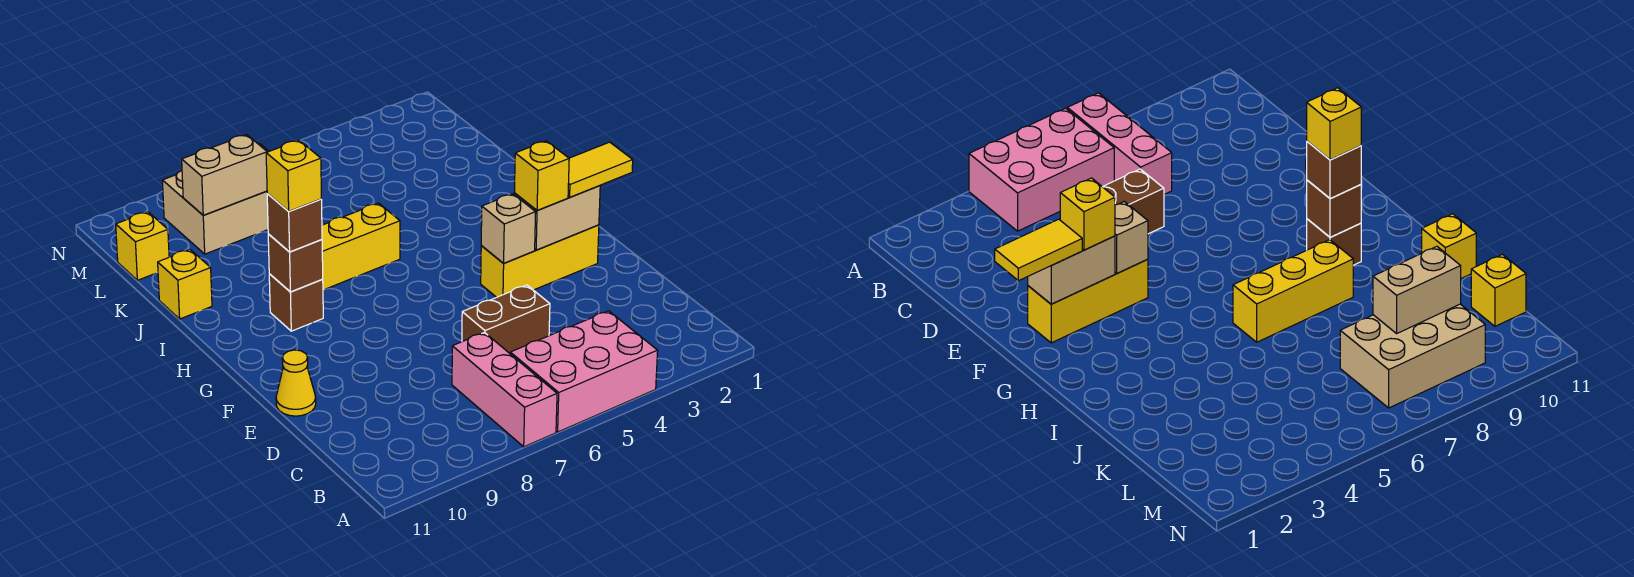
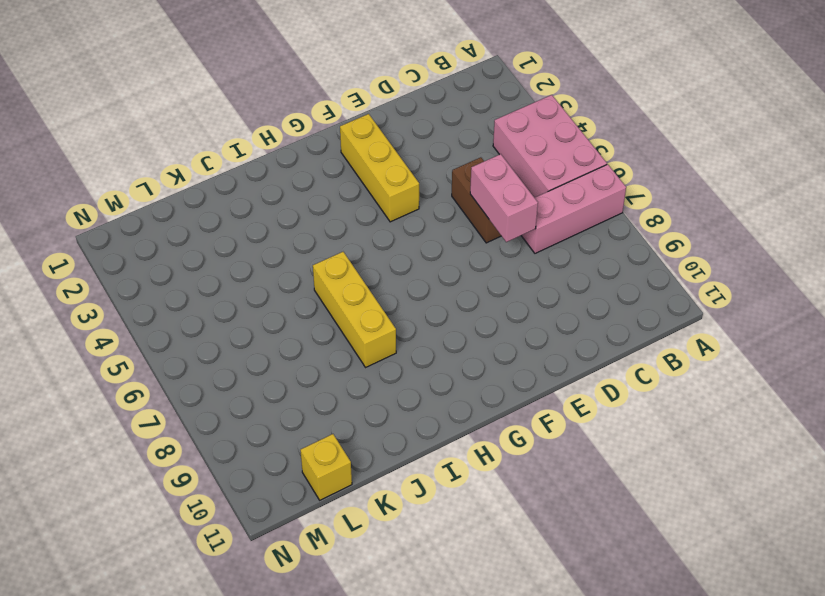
pink 1x2 brick [470,154,538,242] -> none
none -> yellow 1x1 cone [276,350,316,416]
none -> brown 1x1 brick [269,274,323,331]
none -> yellow 1x1 brick [158,250,212,319]

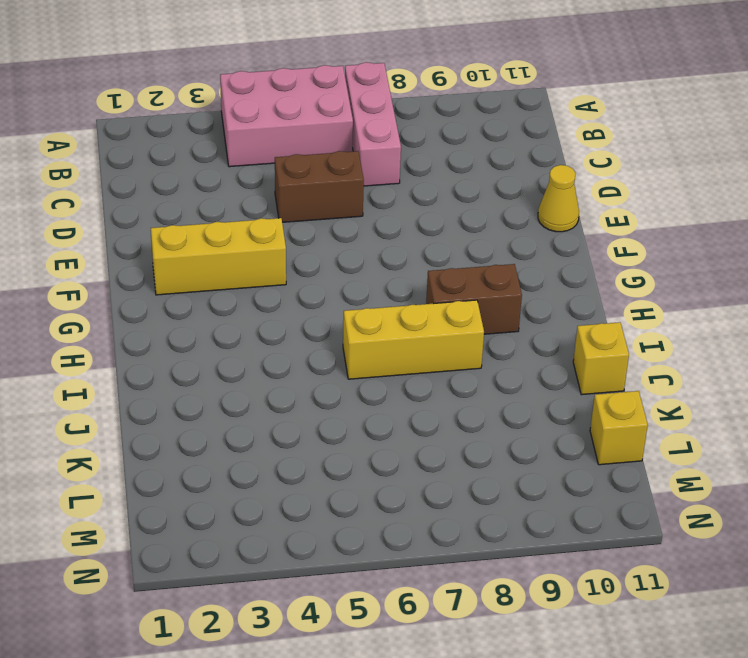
brown 1x2 brick [426,264,522,334] -> brown 1x1 brick [269,274,323,331]
none -> tan 2x3 brick [162,143,269,254]
none -> tan 1x2 brick [514,186,600,250]
none -> tan 1x1 brick [481,194,536,263]

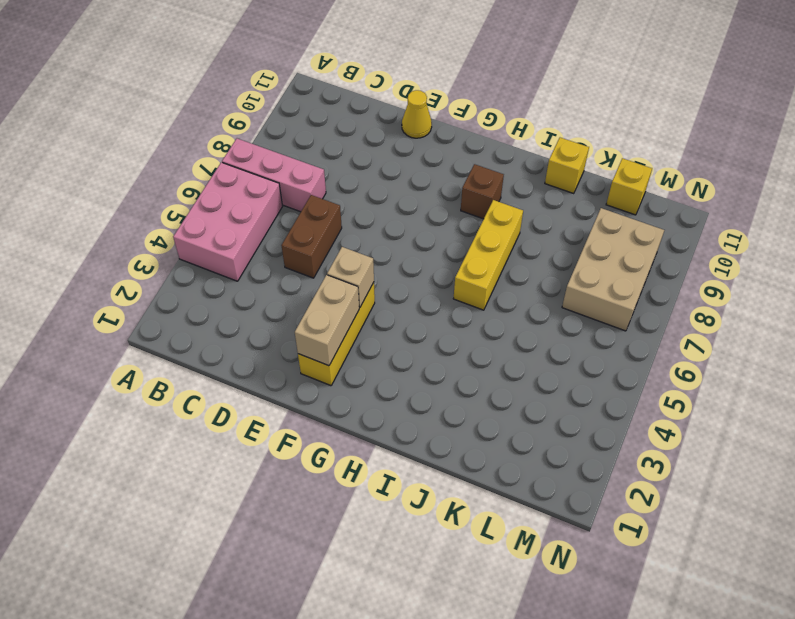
none -> brown 1x1 brick [268,234,323,292]
none -> tan 1x2 brick [182,135,267,215]
none -> yellow 1x2 tile [568,142,633,197]

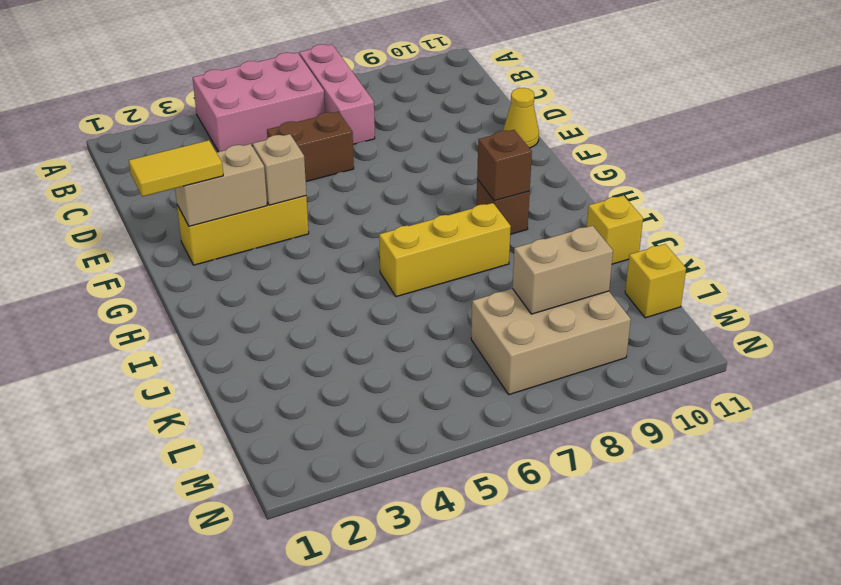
none -> yellow 1x1 brick [514,141,569,211]
none -> brown 1x1 brick [267,194,322,252]
none -> yellow 1x1 brick [266,140,321,211]

